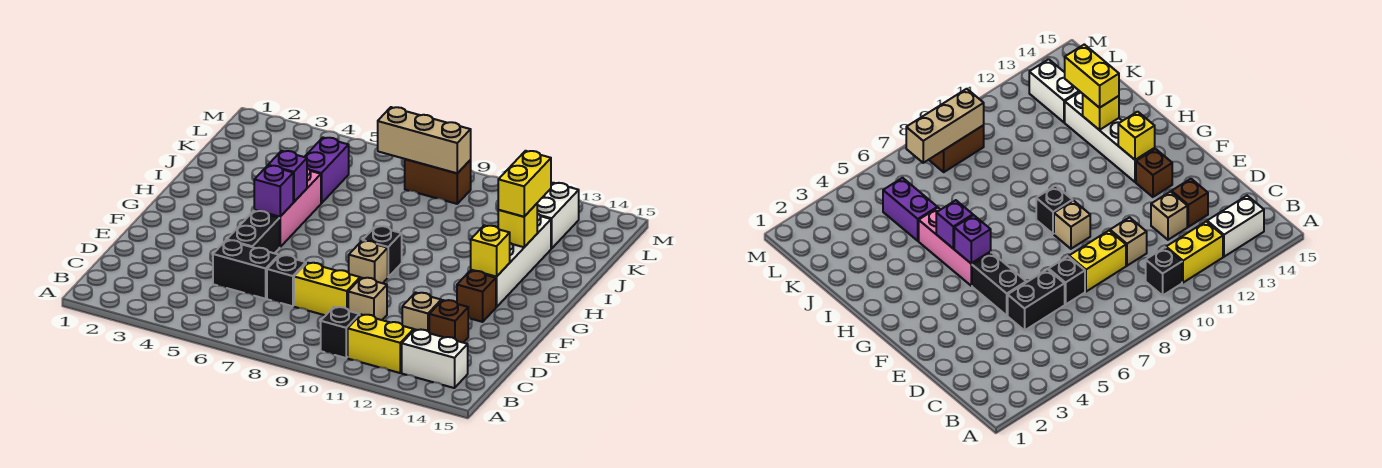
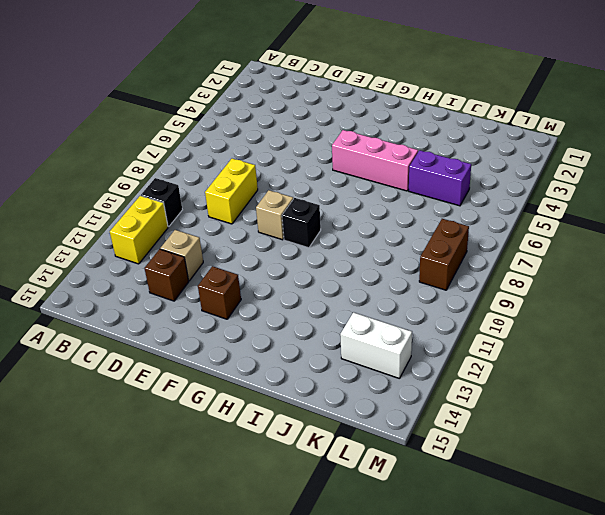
none -> white 1x2 brick [402,329,468,388]
none -> black 1x2 brick [213,240,279,299]
none -> black 1x1 brick [267,255,306,306]

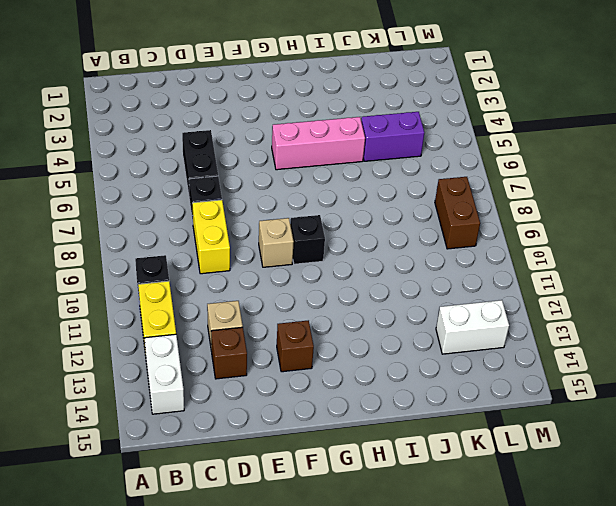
none -> tan 1x1 brick [348,278,387,320]
none -> black 1x2 brick [227,211,280,253]
none -> white 1x4 brick [471,213,551,307]

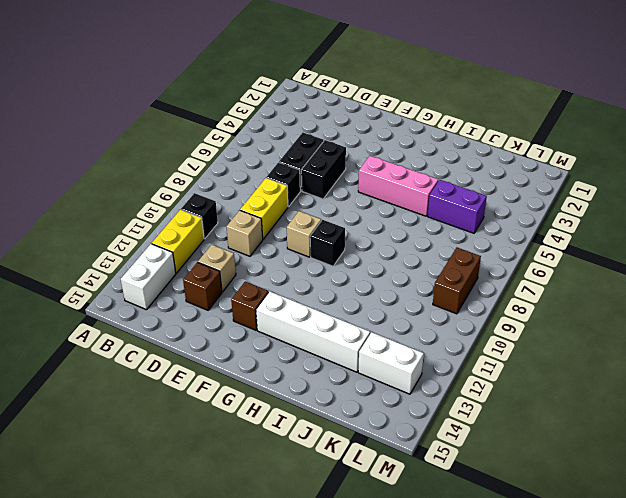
black 1x2 brick [301,140,346,199] -> black 1x2 brick turned to [227,211,280,253]
none -> purple 1x1 brick [254,165,293,217]
none -> yellow 1x1 brick [471,225,510,277]
none -> purple 1x1 brick [268,151,307,202]

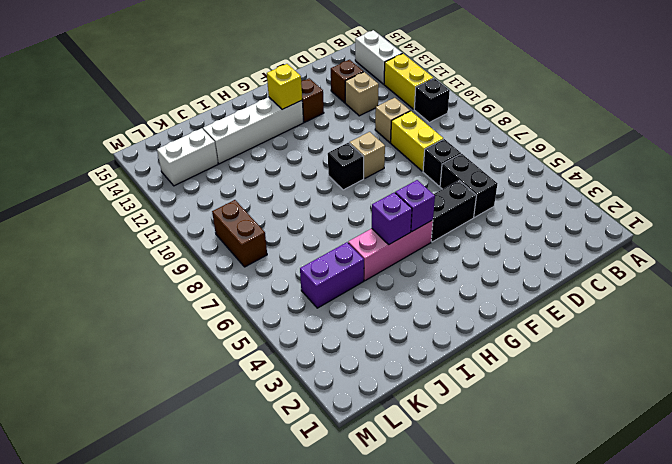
none -> yellow 1x1 brick [498,204,537,247]
none -> tan 1x3 brick [378,107,471,173]
none -> yellow 1x2 brick [498,151,551,217]

